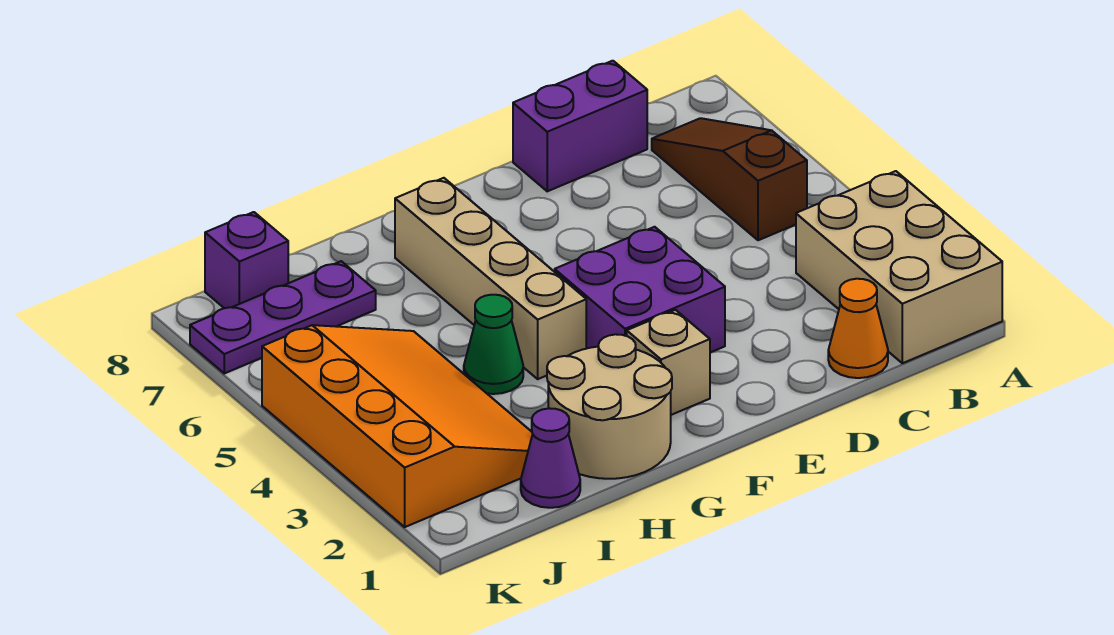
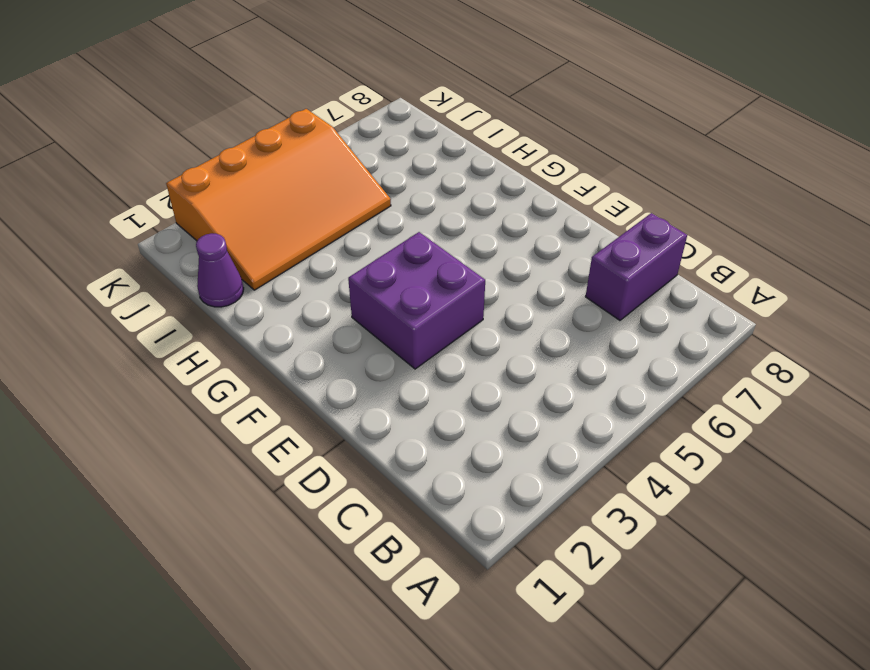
purple 1x2 brick [586,213,687,320] -> purple 1x2 brick turned to [513,61,647,191]
none -> tan 2x3 brick [796,171,1002,363]
none -> brown 1x3 slope [652,118,807,240]
none -> orange 1x1 cone [828,279,888,378]

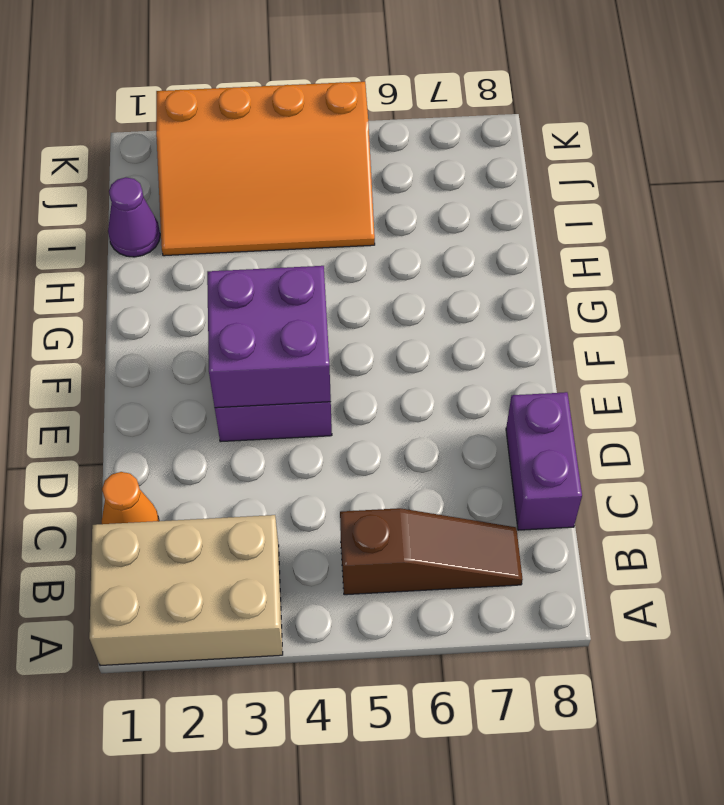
purple 2x2 brick [207,266,331,408] -> none
none -> tan 1x1 brick [627,310,710,415]
none -> tan 2x2 round brick [547,334,672,479]
none -> tan 1x4 brick [395,178,586,379]

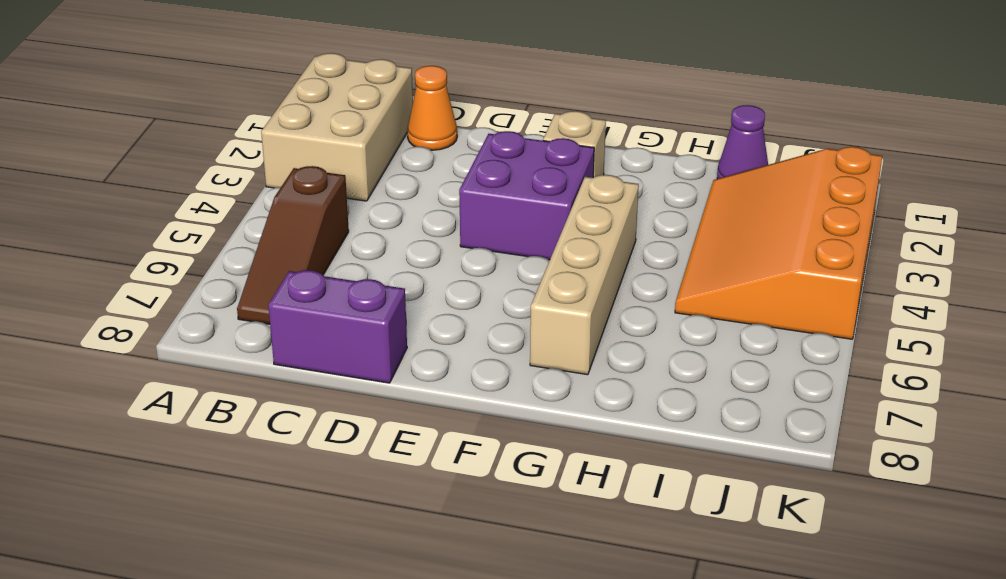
none -> tan 2x2 round brick [547,334,672,479]
none -> green 1x1 cone [464,295,523,394]
none -> purple 1x3 plate [190,261,376,373]

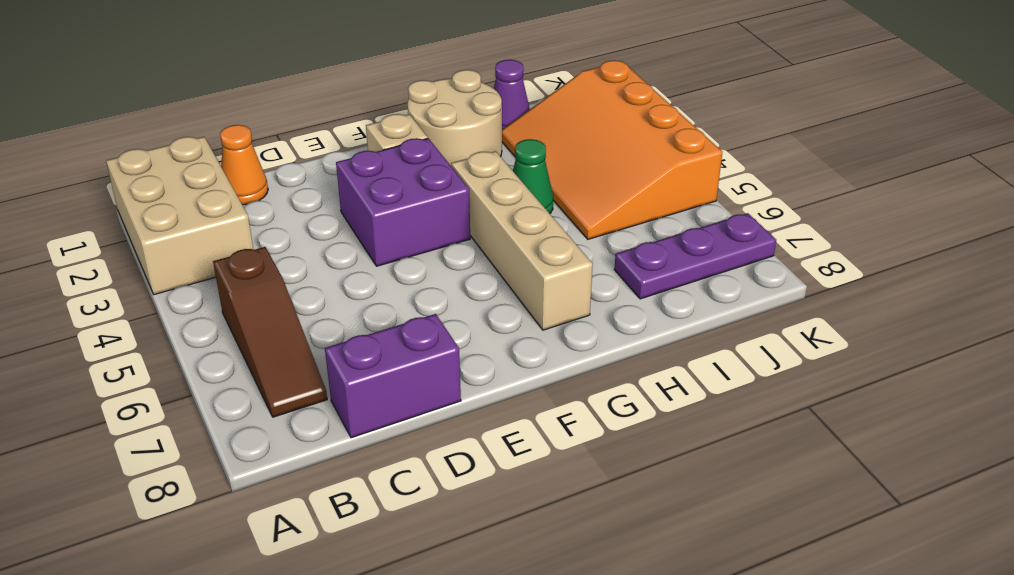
none -> purple 1x1 brick [205,212,288,308]

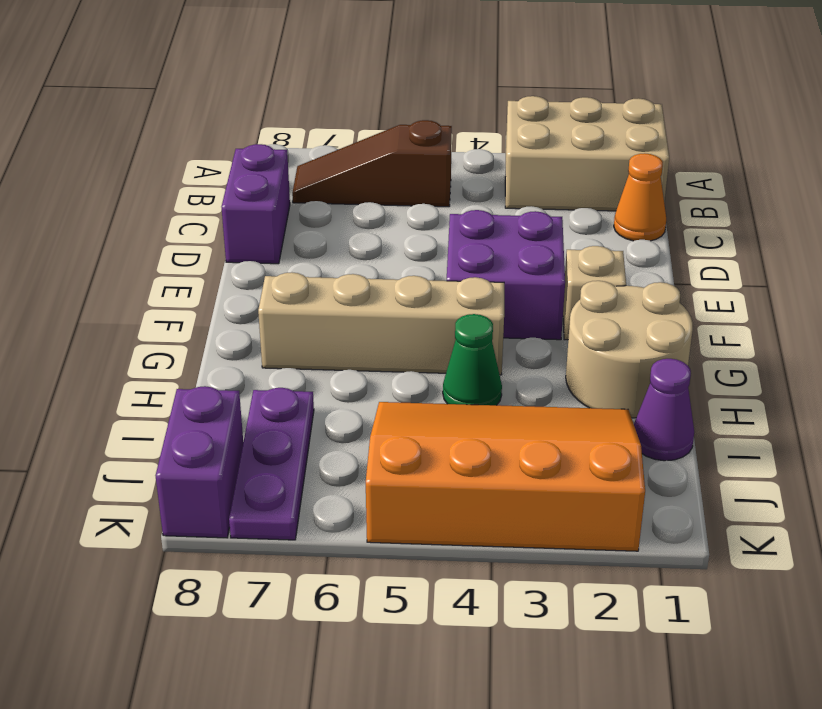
purple 1x2 brick [156,386,243,538] -> purple 1x1 brick [205,212,288,308]

